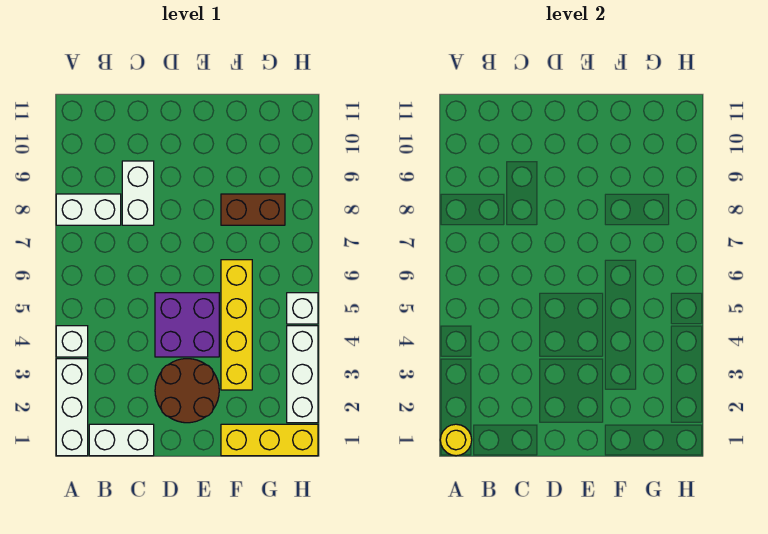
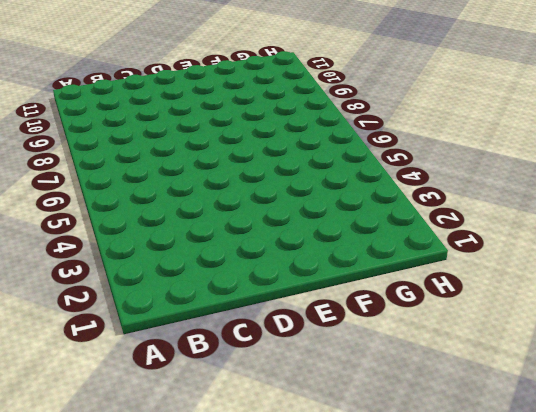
none -> white 1x3 brick [56,359,88,456]
none -> white 1x1 brick [56,326,88,357]
none -> white 1x2 brick [56,194,121,225]

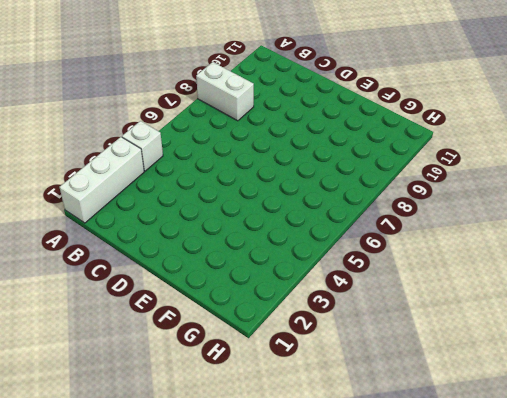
none -> white 1x2 brick [89,424,154,456]
none -> white 1x2 brick [122,161,154,225]
none -> brown 2x2 round brick [155,359,219,423]

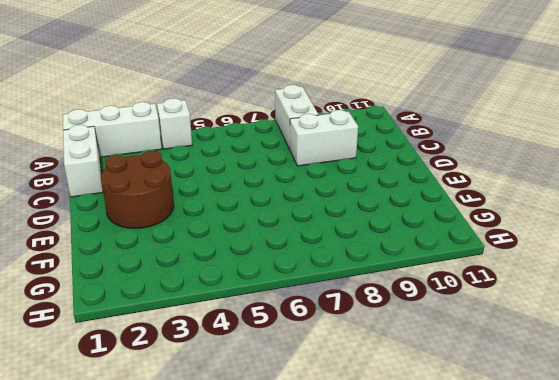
none -> purple 2x2 brick [155,293,219,357]
none -> yellow 1x3 brick [221,424,318,456]
none -> yellow 1x4 brick [221,260,252,390]

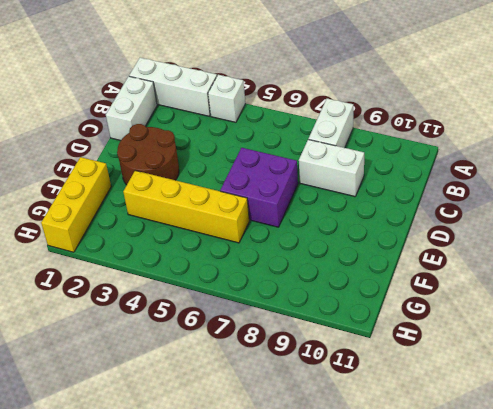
purple 2x2 brick [220,148,298,227] -> purple 2x2 brick moved to [155,293,219,357]
none -> brown 1x2 brick [221,194,285,225]
none -> white 1x3 brick [287,326,318,423]
none -> white 1x1 brick [287,293,318,324]

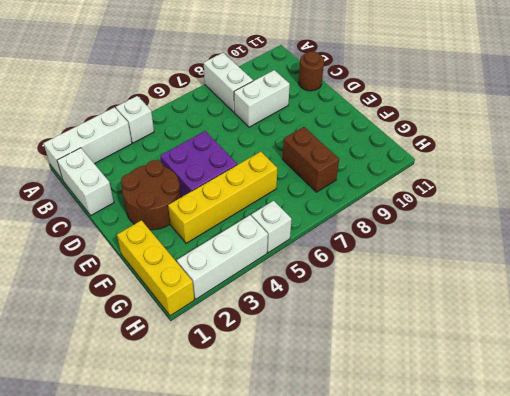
brown 1x1 round brick [298,51,324,91] -> none
none -> yellow 1x1 round brick [440,424,472,456]

